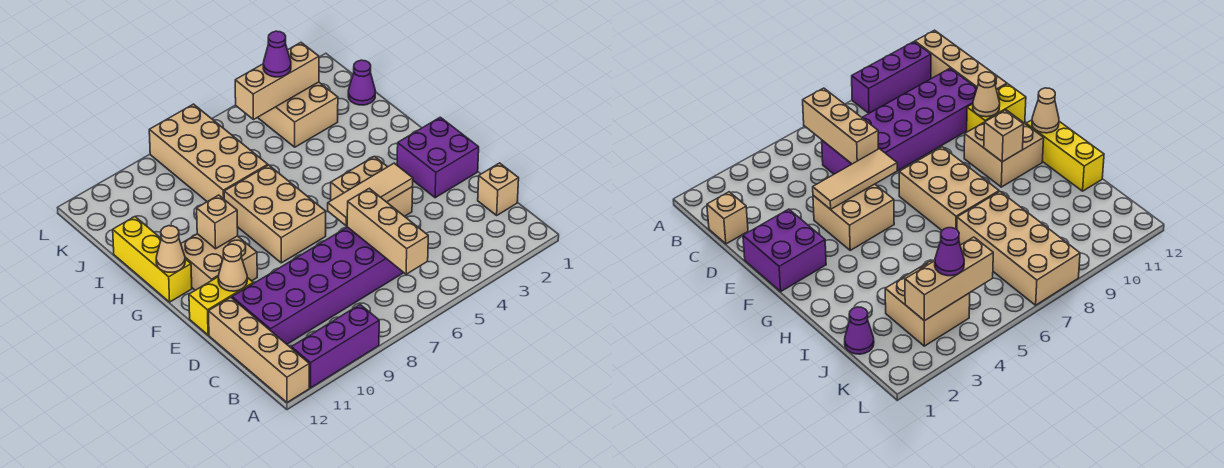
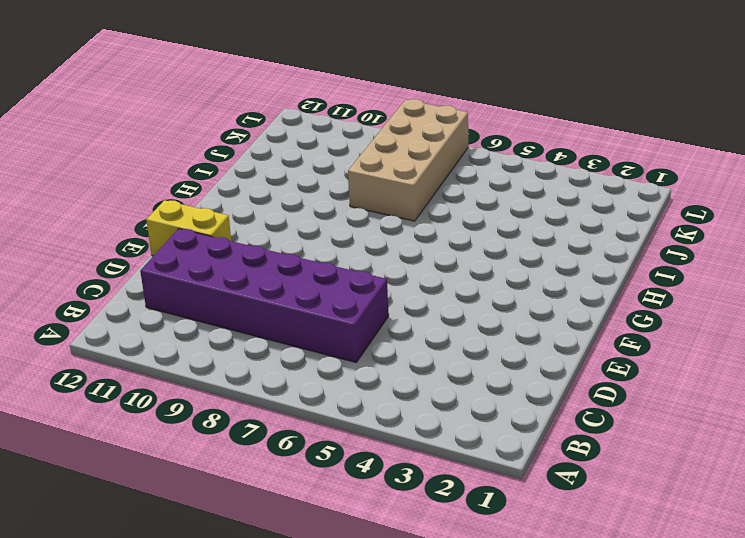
none -> purple 1x3 brick [291,305,379,388]
none -> tan 1x4 brick [208,297,309,402]
none -> tan 1x1 brick [478,163,519,215]

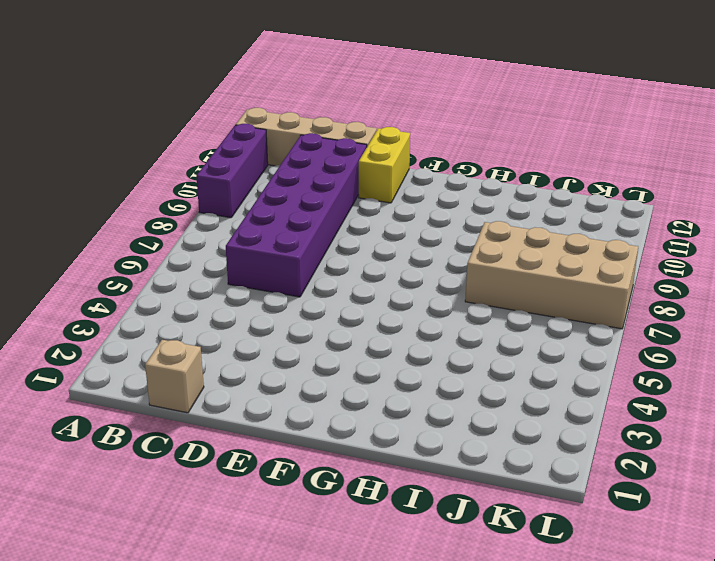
none -> purple 2x2 brick [397,117,479,198]
none -> tan 2x2 brick [331,156,413,216]
none -> tan 2x3 brick [224,165,326,263]

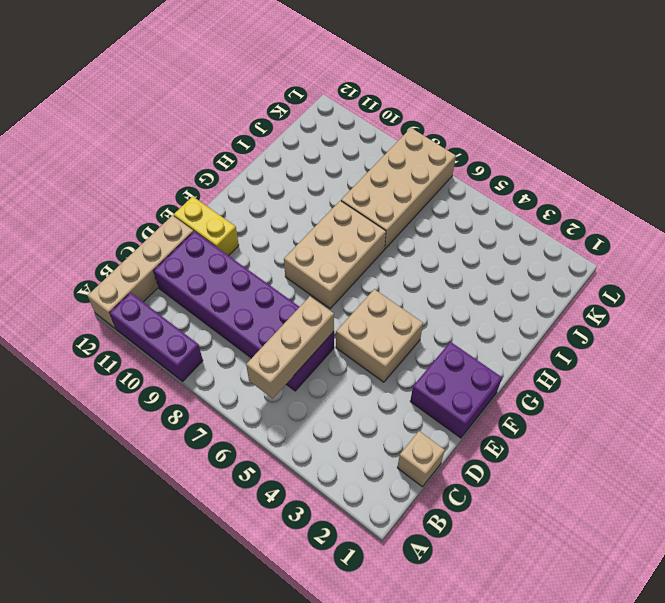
none -> tan 2x2 brick [181,234,257,290]
none -> yellow 1x3 brick [113,217,192,302]
none -> purple 1x1 cone [348,60,376,105]

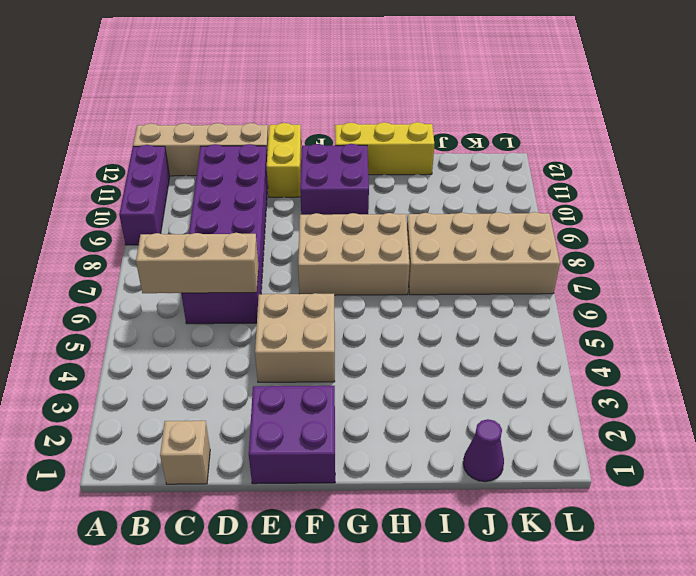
purple 2x2 brick [300,144,369,215] -> tan 2x2 brick [181,234,257,290]
none -> tan 2x2 brick [258,82,338,147]
none -> tan 1x3 tile [328,163,413,226]
none -> tan 1x1 cone [218,244,247,291]

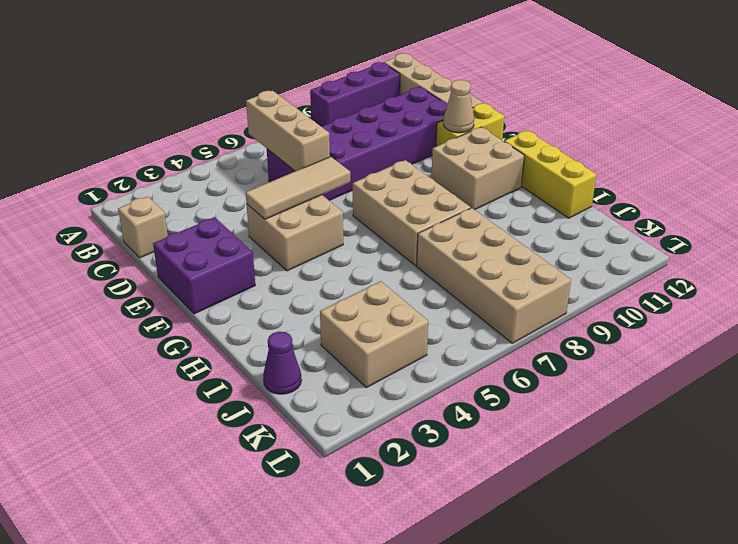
none -> tan 1x1 brick [197,195,238,249]
none -> tan 1x1 cone [156,226,185,272]
none -> tan 1x3 brick [235,43,319,120]

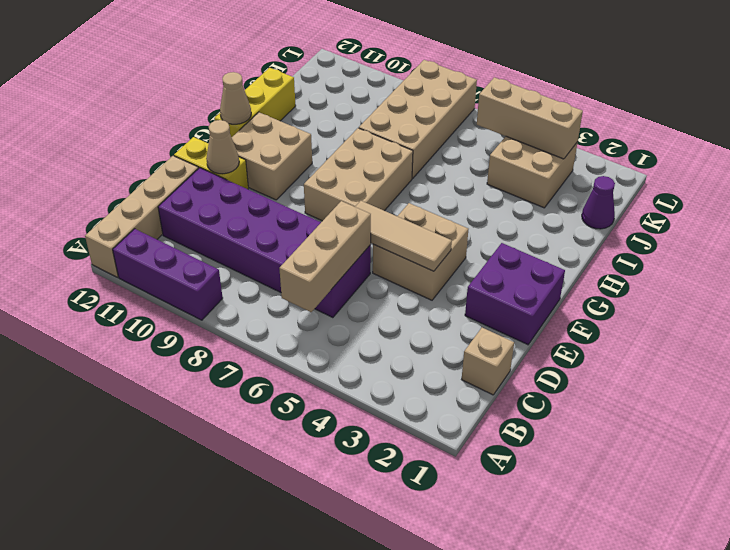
none -> tan 1x1 brick [197,195,238,249]
none -> purple 1x1 cone [263,31,291,77]

